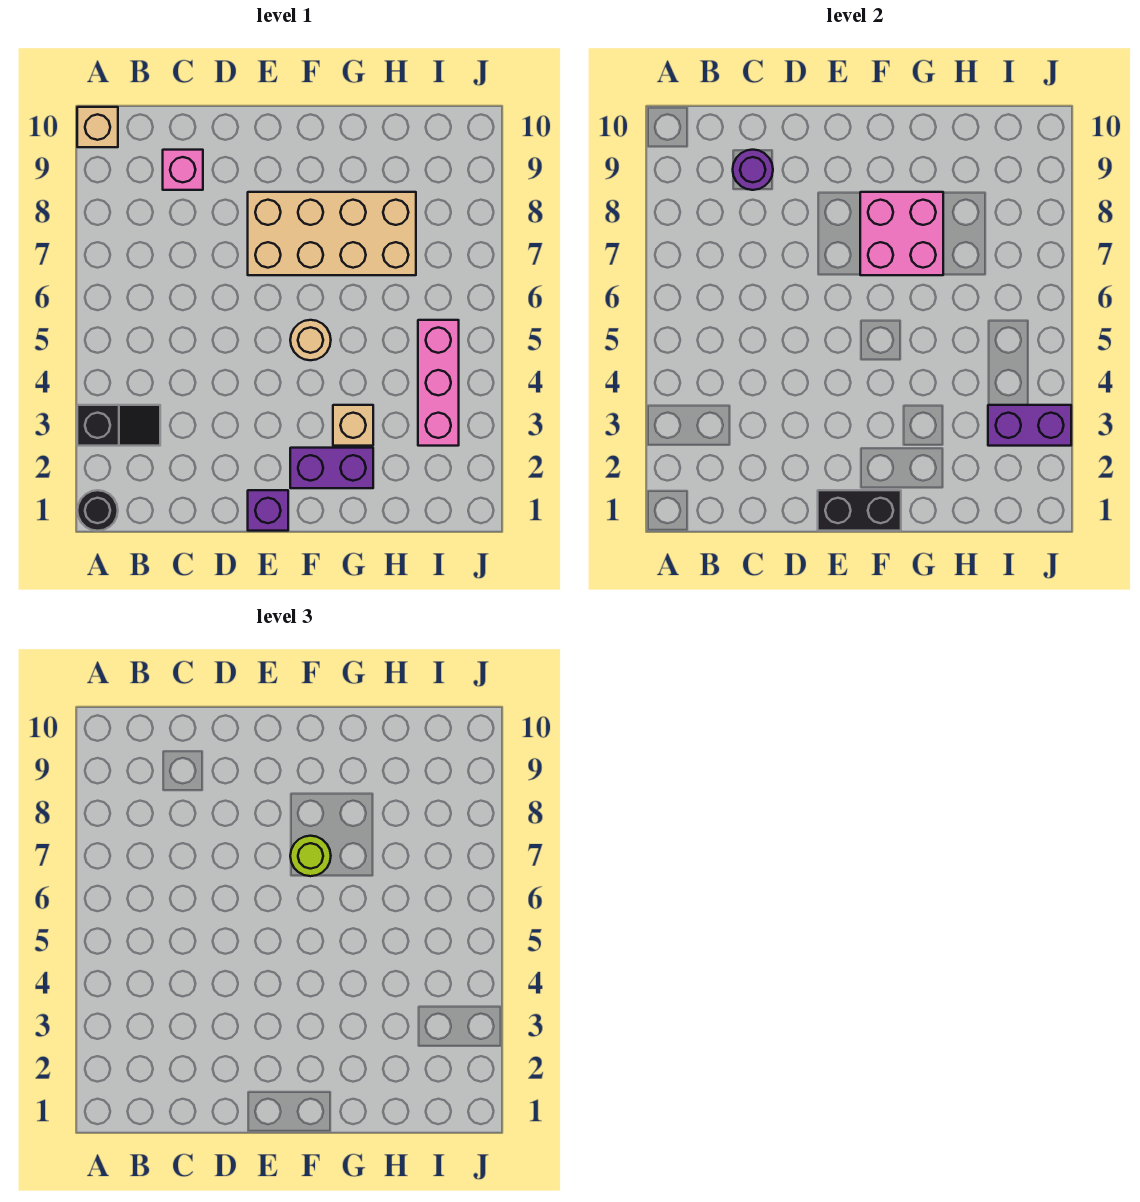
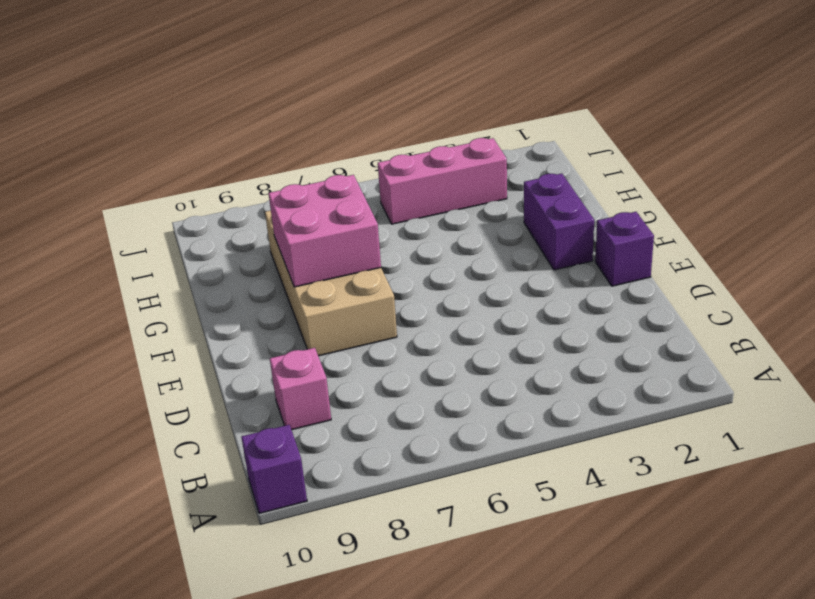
purple 1x1 brick [241,425,307,514] -> tan 1x1 brick [77,107,118,147]
none -> black 1x1 round brick [77,490,118,531]
none -> black 1x2 slope [77,405,160,446]
none -> tan 1x1 round brick [290,320,331,360]

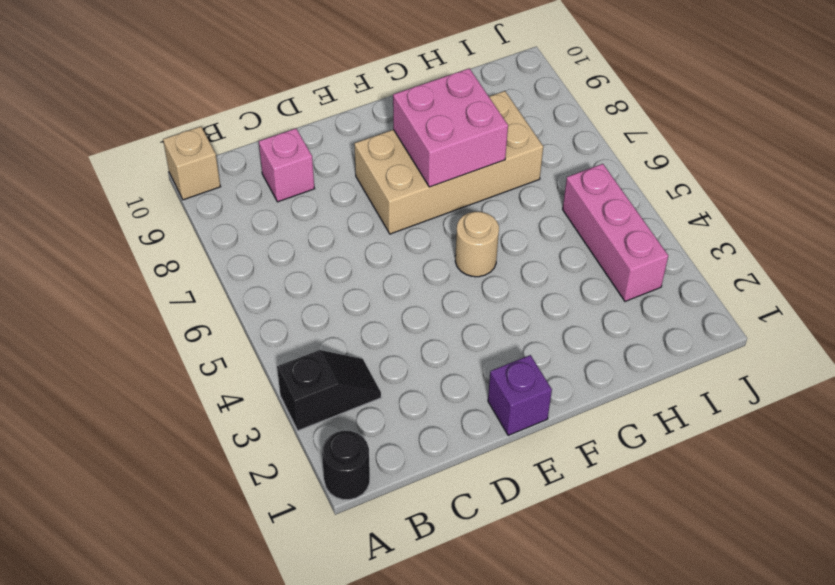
none -> purple 1x2 brick [290,448,373,488]
none -> tan 1x1 brick [333,405,373,446]
none -> purple 1x1 round brick [733,150,773,190]

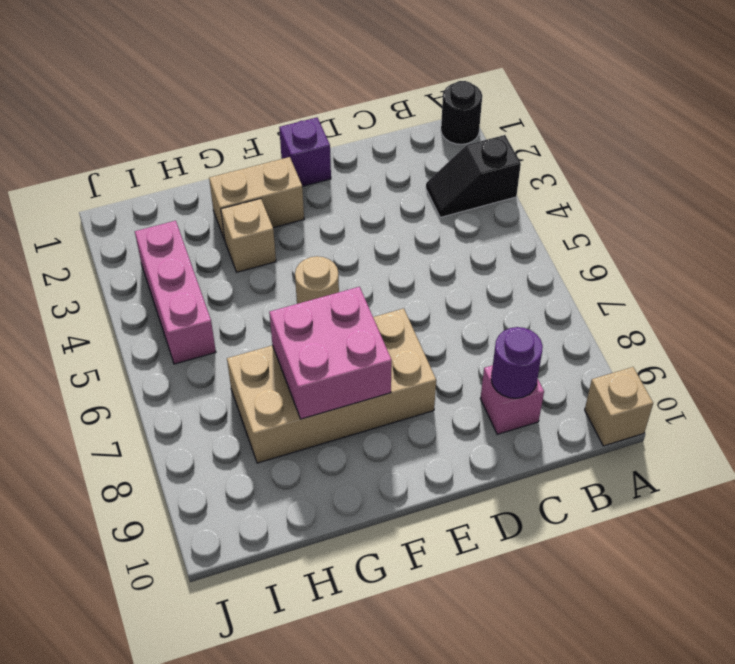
tan 1x2 brick [209,157,304,240] -> purple 1x2 brick [290,448,373,488]
none -> black 1x2 brick [818,490,901,531]
none -> purple 1x2 brick [988,405,1071,446]
none -> lime 1x1 round brick [290,836,331,876]

